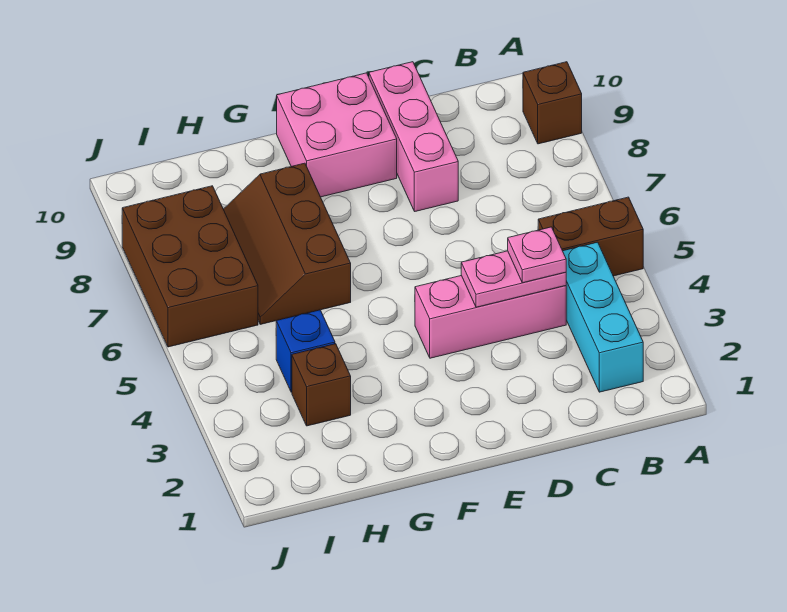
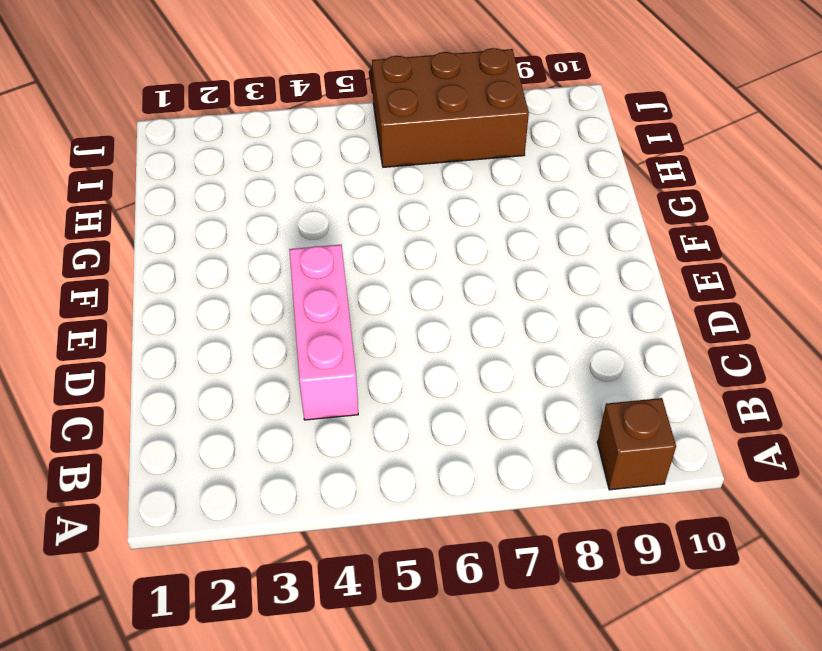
none -> brown 1x2 brick [538,197,643,276]
none -> cyan 1x3 brick [563,242,643,392]
none -> pink 1x3 brick [369,62,458,211]

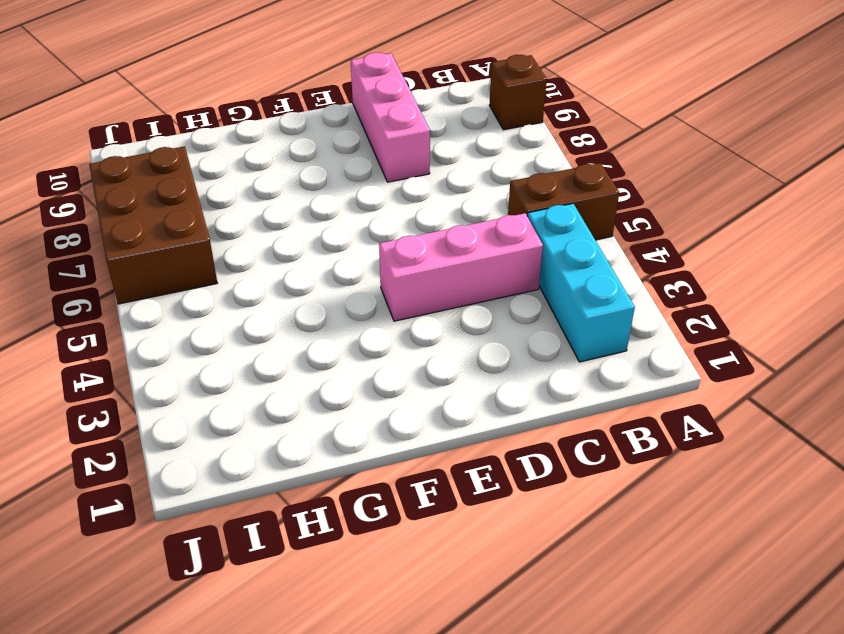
none -> pink 2x2 brick [277,73,397,197]
none -> brown 2x3 slope [223,163,351,324]
none -> brown 1x1 brick [292,344,351,426]

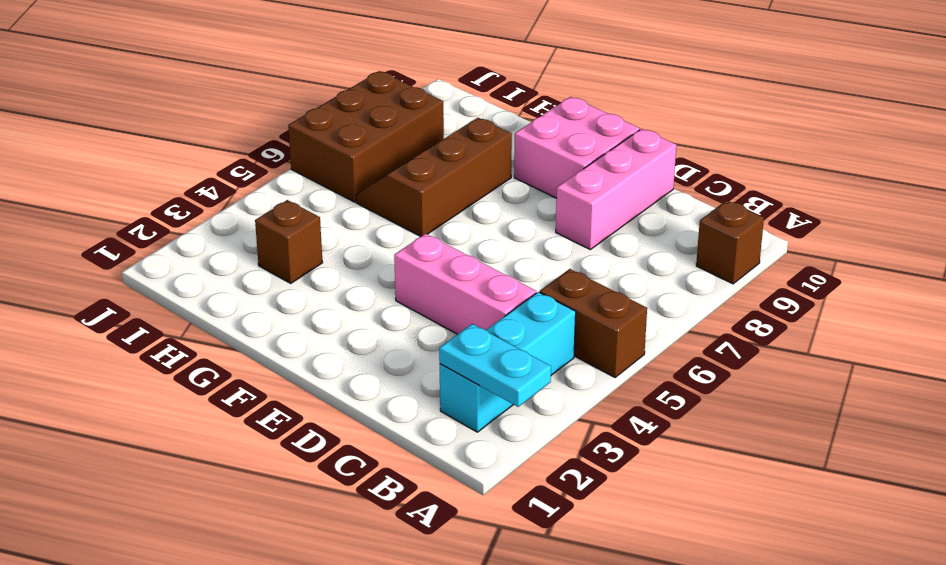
cyan 1x2 plate [439,324,551,407] -> none
none -> blue 1x1 brick [276,310,335,392]
none -> pink 1x2 plate [461,251,566,307]
none -> pink 1x1 plate [508,227,566,283]

